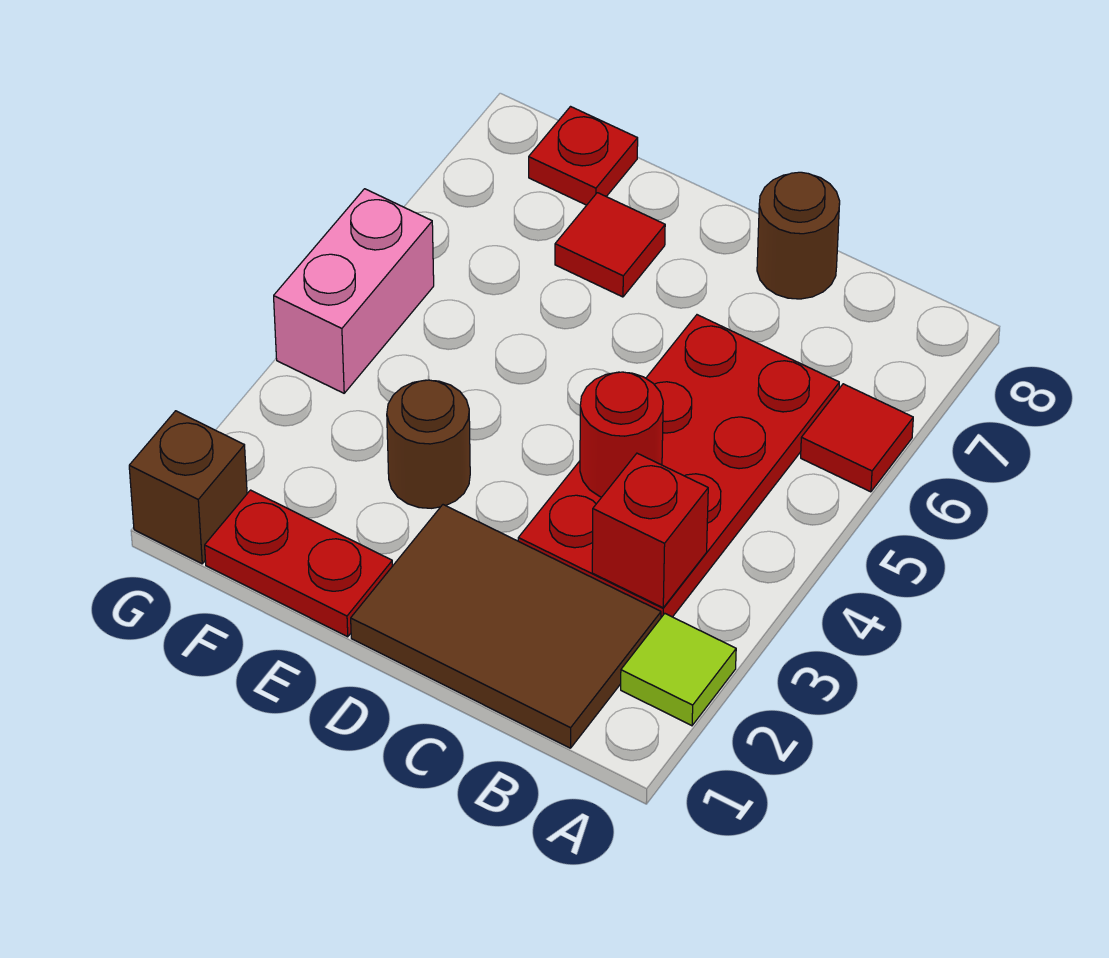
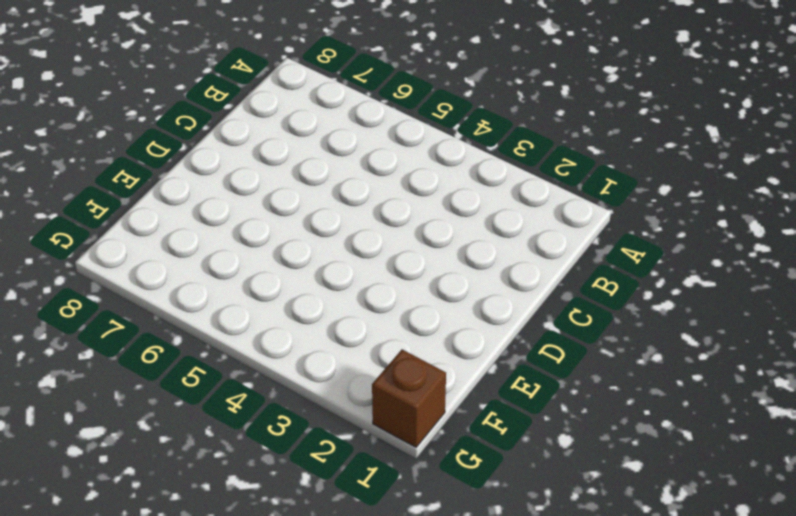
none -> lime 1x1 tile [621,614,736,726]
none -> red 1x1 tile [801,384,913,492]
none -> brown 2x3 tile [351,505,661,748]

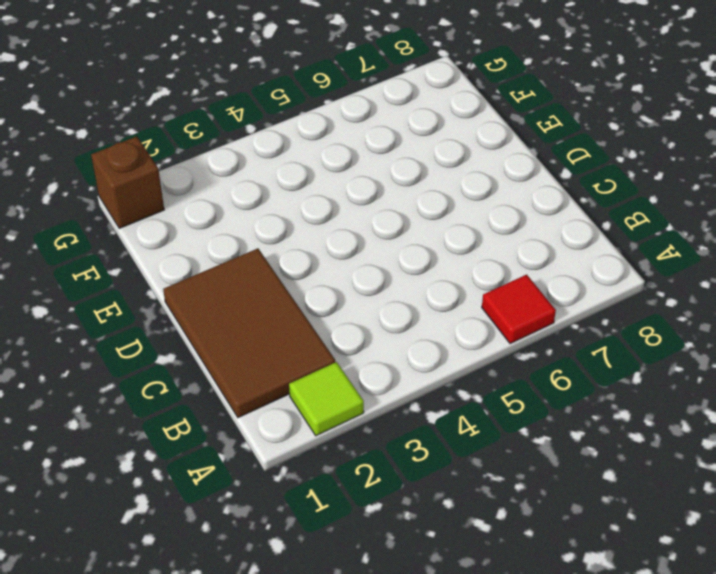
none -> red 2x4 plate [518,315,839,617]
none -> brown 1x1 round brick [757,172,840,299]
none -> red 1x2 plate [205,490,392,637]

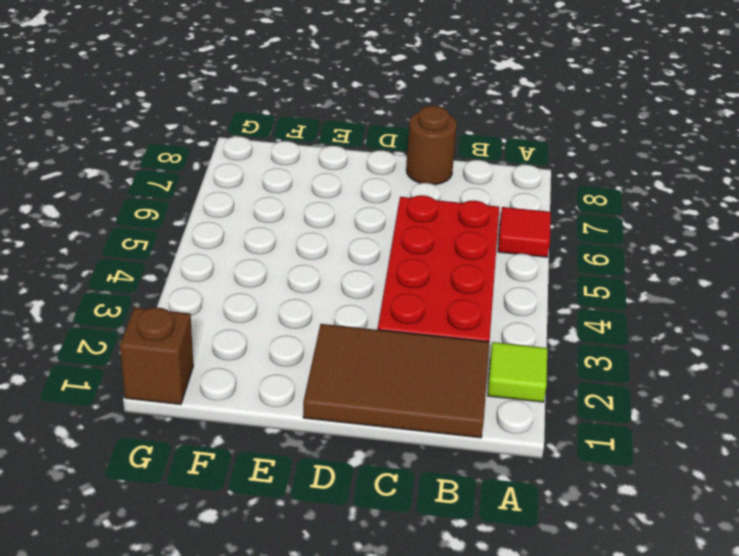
none -> red 1x2 plate [205,490,392,637]
none -> brown 1x1 round brick [387,380,470,508]
none -> red 1x1 tile [555,193,665,297]

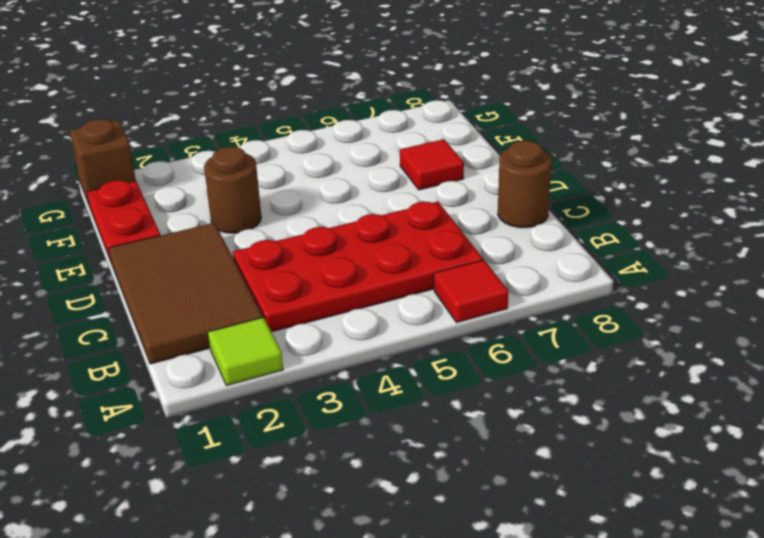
none -> red 1x1 plate [529,107,638,205]
none -> pink 1x2 brick [274,189,434,393]
none -> red 1x1 brick [592,453,708,608]

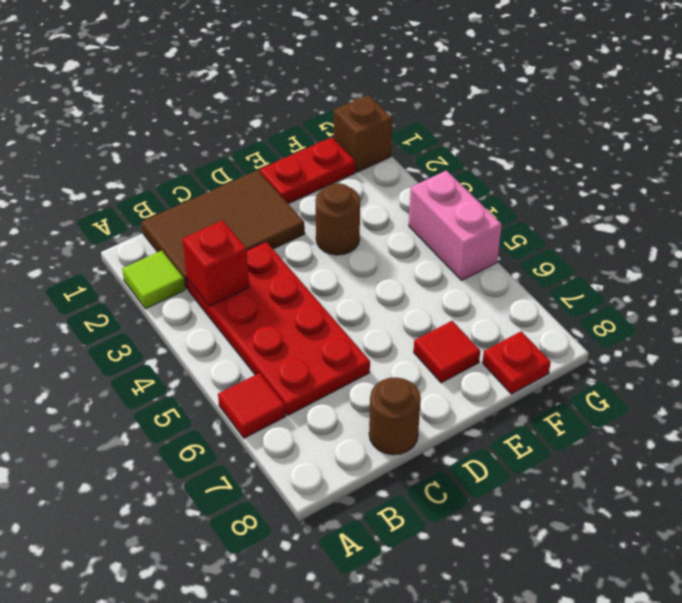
none -> red 1x1 round brick [580,372,663,497]

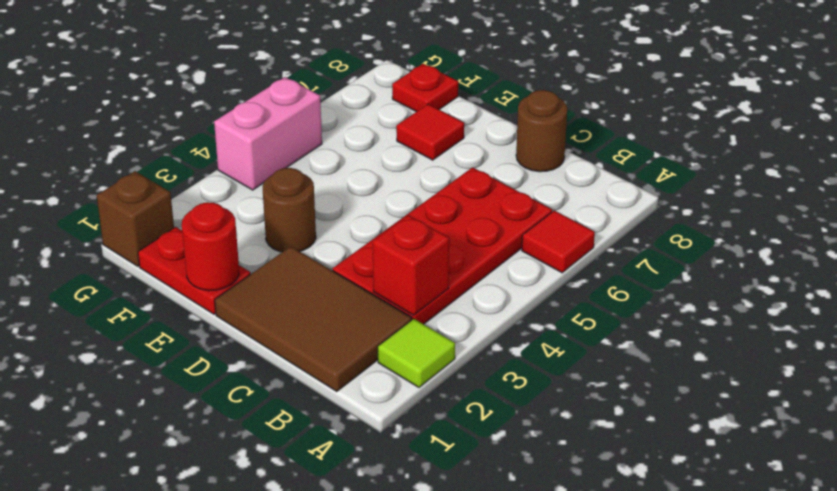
red 1x1 round brick [182,202,239,291] -> red 1x1 round brick moved to [580,372,663,497]

